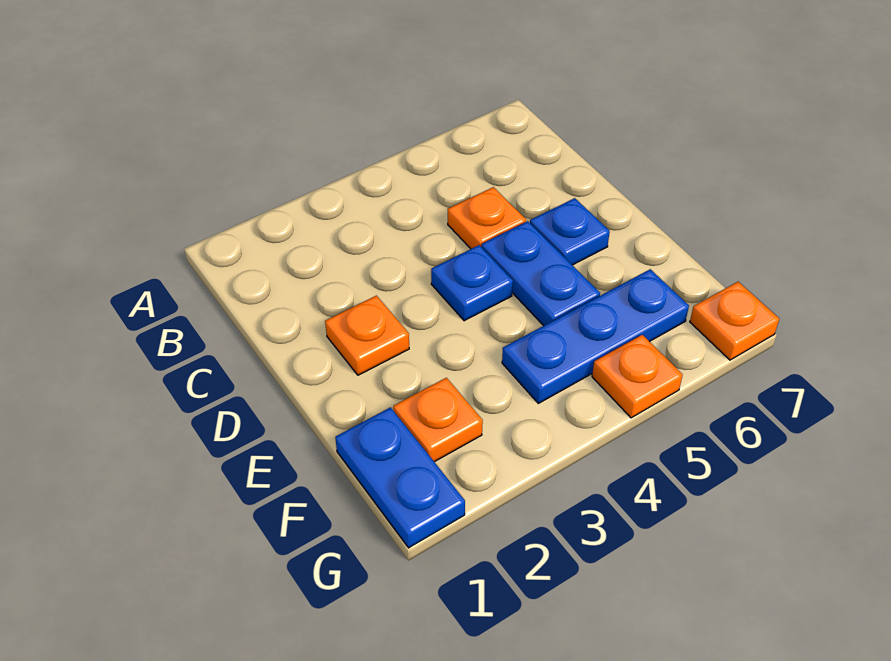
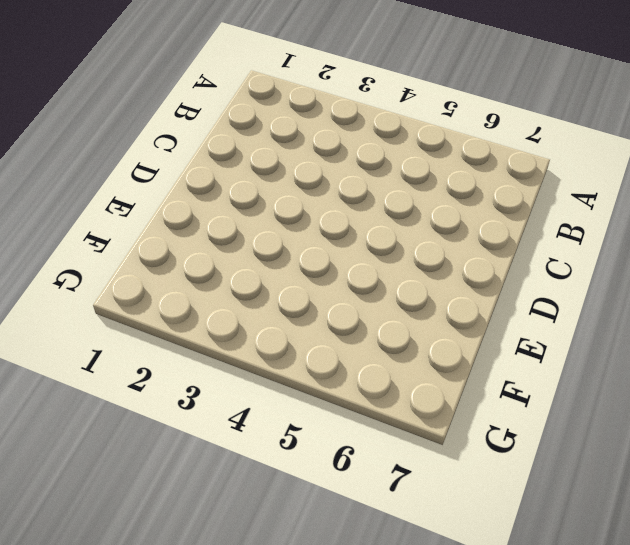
none -> orange 1x1 plate [448,187,526,249]
none -> orange 1x1 plate [325,296,409,375]

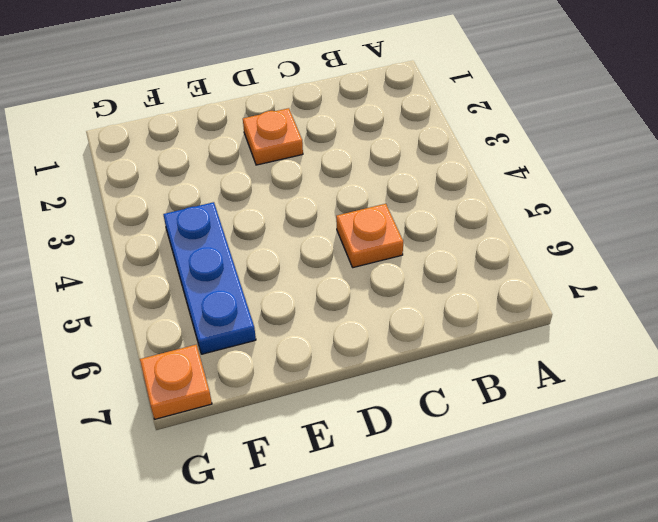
none -> blue 1x1 plate [431,245,513,321]
none -> blue 1x2 plate [481,221,600,326]

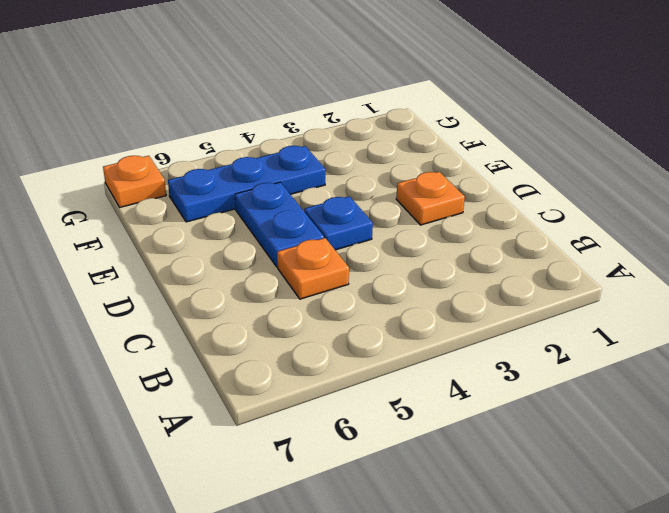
none -> blue 1x1 plate [530,198,610,265]
none -> blue 1x2 plate [335,407,465,548]

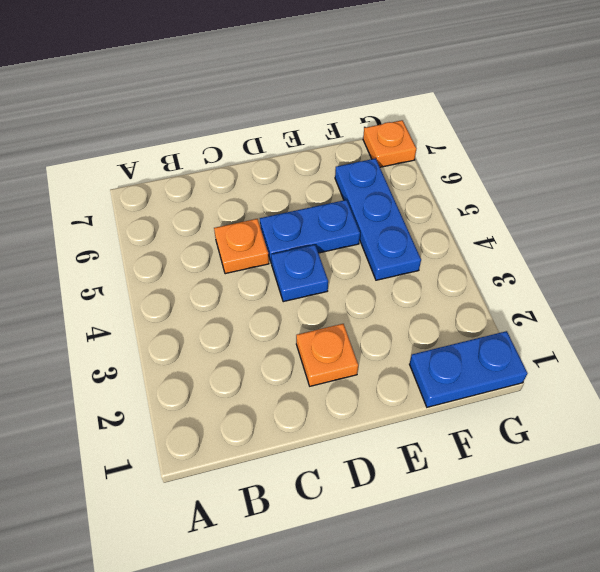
none -> blue 1x1 plate [530,198,610,265]
none -> orange 1x1 plate [393,378,483,462]

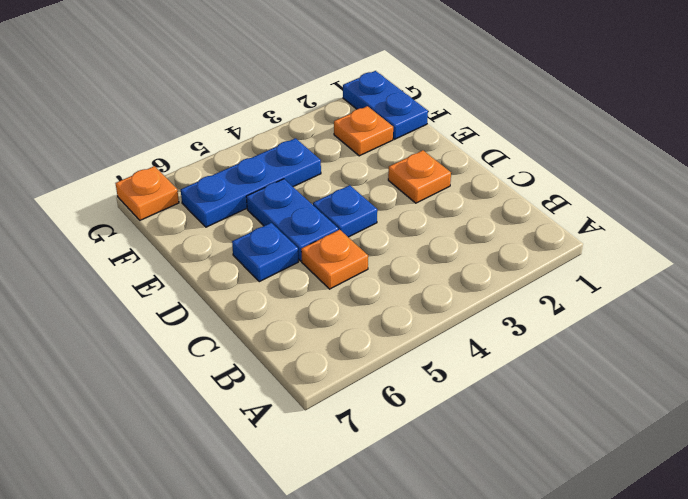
none -> orange 1x1 plate [592,335,683,418]

